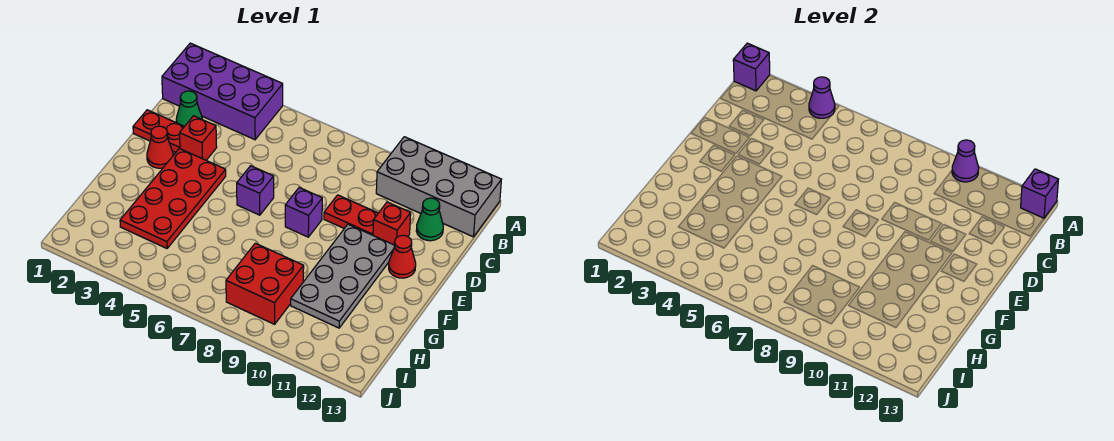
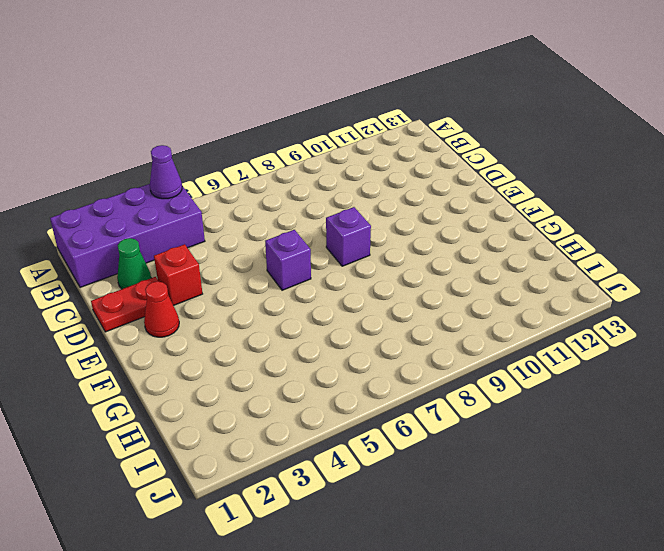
none -> grey 2x4 brick [376,137,501,237]
none -> green 1x1 cone [416,198,443,241]
none -> red 1x2 plate [324,195,378,235]

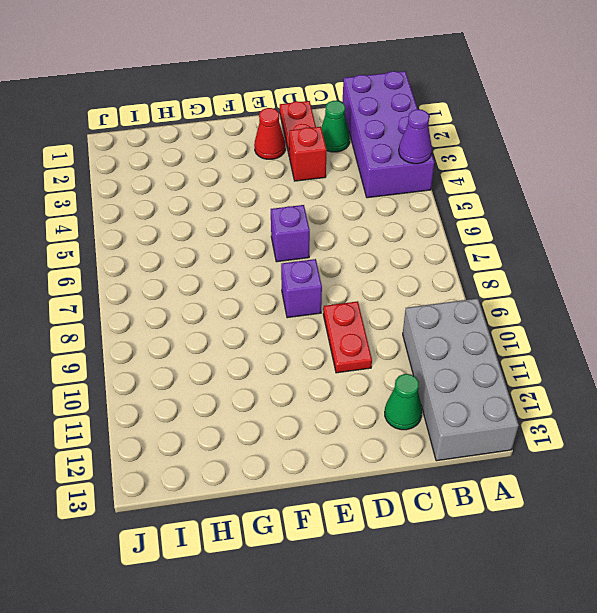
none -> red 1x1 brick [373,202,411,245]
none -> red 2x4 plate [120,149,226,248]
none -> grey 2x4 plate [291,224,395,328]

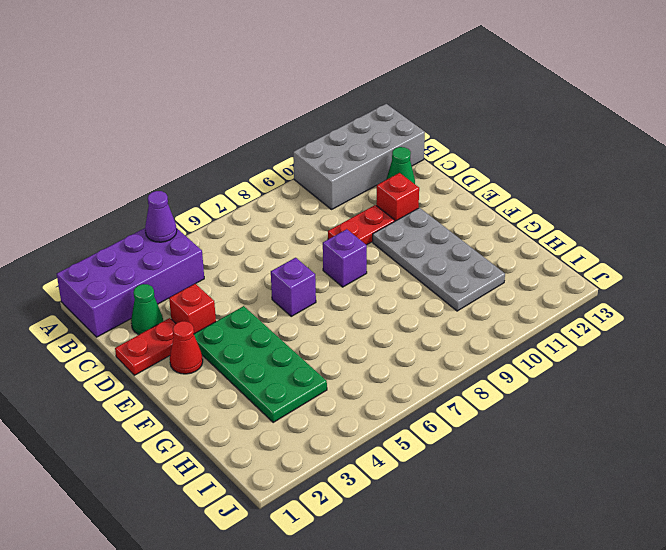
green 2x4 plate [194,306,327,423] -> red 2x4 plate [120,149,226,248]
none -> red 1x1 cone [389,235,416,278]
none -> red 2x2 brick [226,243,304,324]
none -> purple 1x1 brick [733,43,770,91]

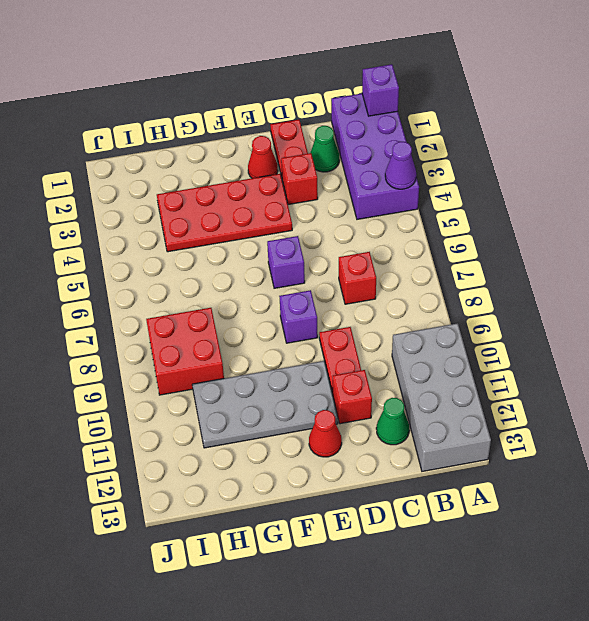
red 1x1 brick [339,252,376,304] -> none
none -> purple 1x1 cone [952,140,979,182]
none -> purple 1x1 brick [1021,169,1058,218]

